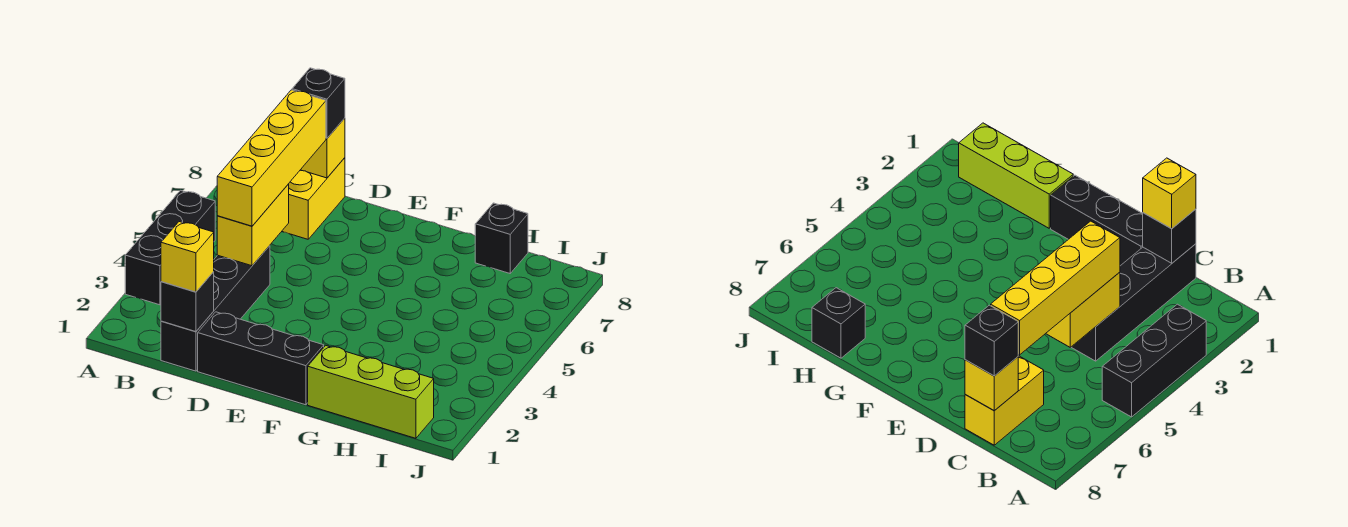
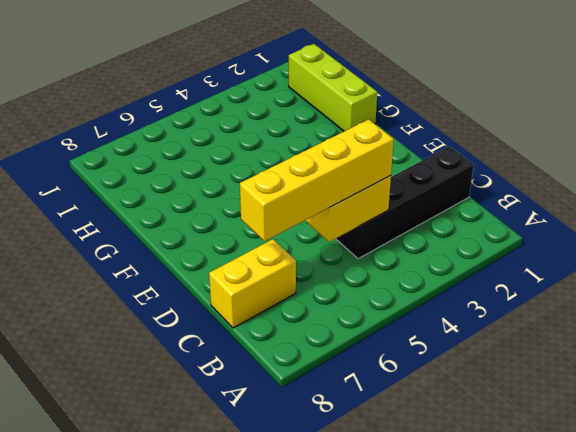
none -> black 1x3 brick [125,190,215,305]
none -> black 1x3 brick [198,312,324,405]
none -> black 1x1 brick [475,203,528,273]

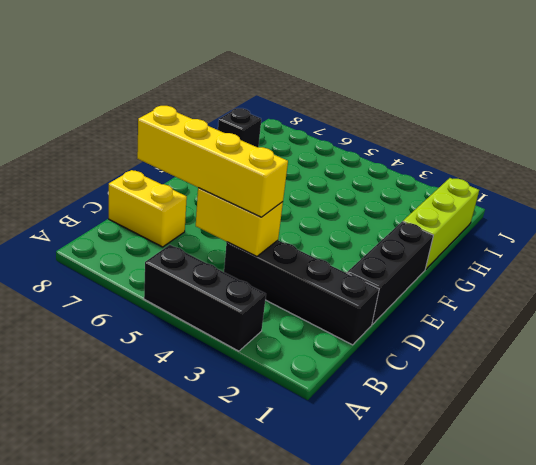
none -> black 1x1 brick [161,272,214,332]
none -> yellow 1x1 brick [301,118,345,178]
none -> yellow 1x1 brick [161,222,214,292]

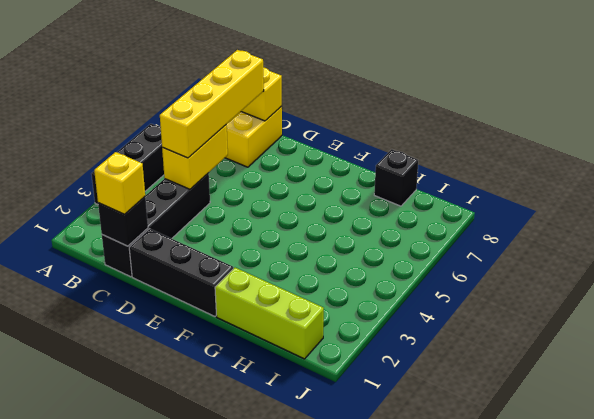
none -> black 1x1 brick [292,68,345,138]

